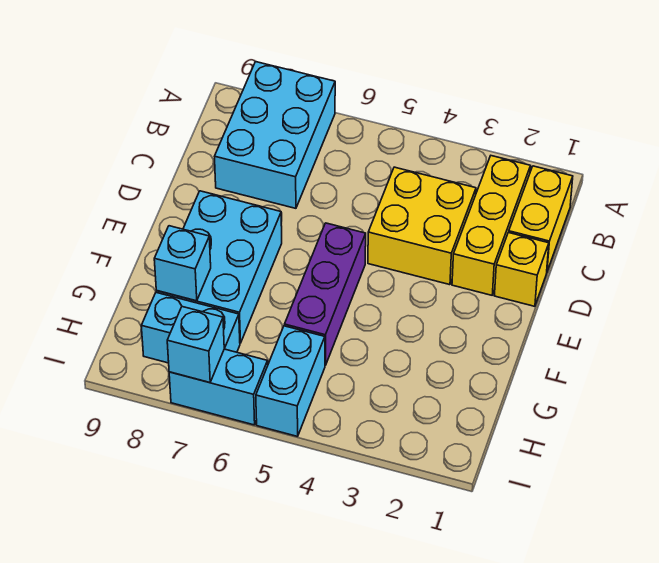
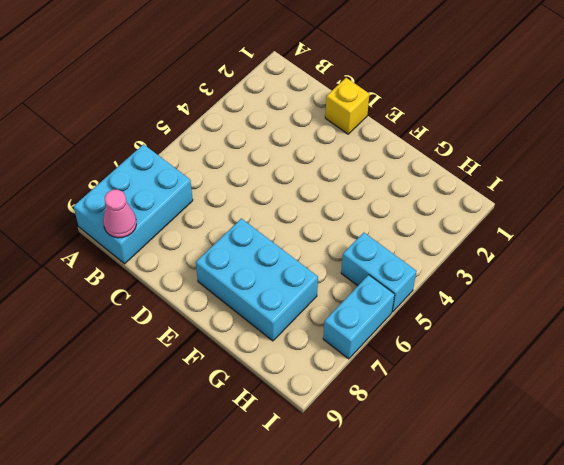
cyan 2x3 brick [74,144,193,264] -> cyan 2x3 brick turned to [215,62,335,208]
pink 1x1 cone [103,190,136,238] -> none
none -> yellow 1x2 brick [509,166,573,271]
none -> yellow 1x3 brick [452,156,530,295]
none -> yellow 2x2 brick [368,167,476,285]

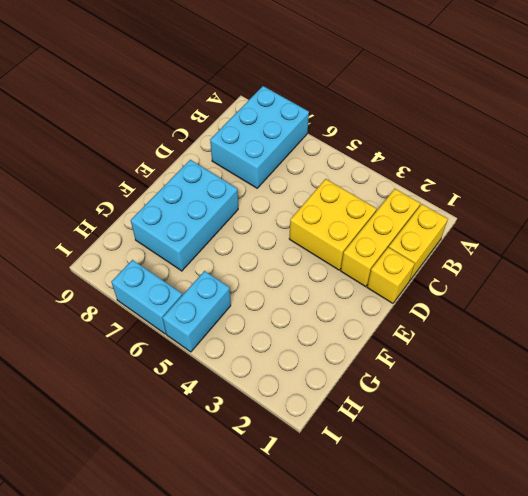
none -> purple 1x3 brick [285,223,366,365]
none -> cyan 1x2 brick [141,292,240,363]
none -> cyan 1x1 brick [154,226,211,301]

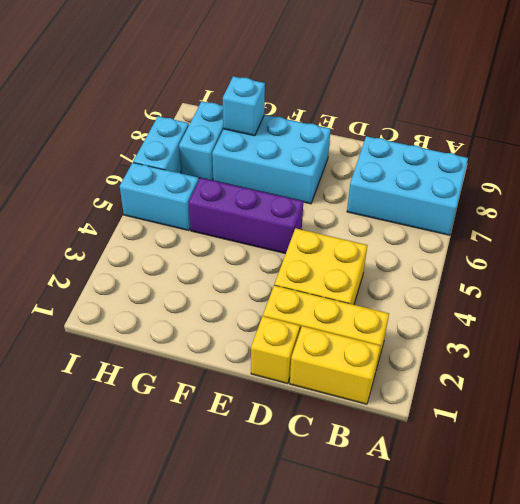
none -> cyan 1x1 brick [167,307,224,383]

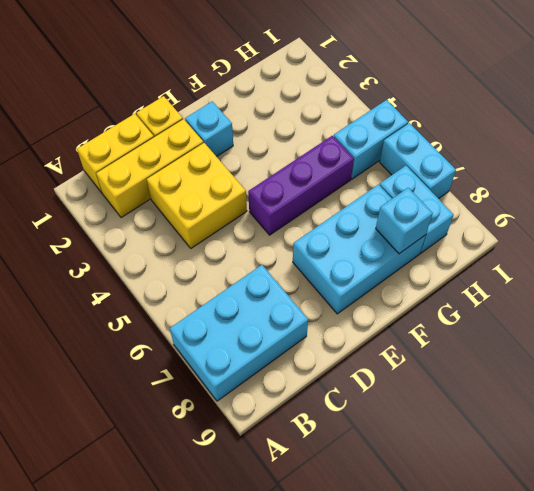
cyan 1x1 brick [185,102,233,157] -> cyan 1x1 brick moved to [167,307,224,383]

